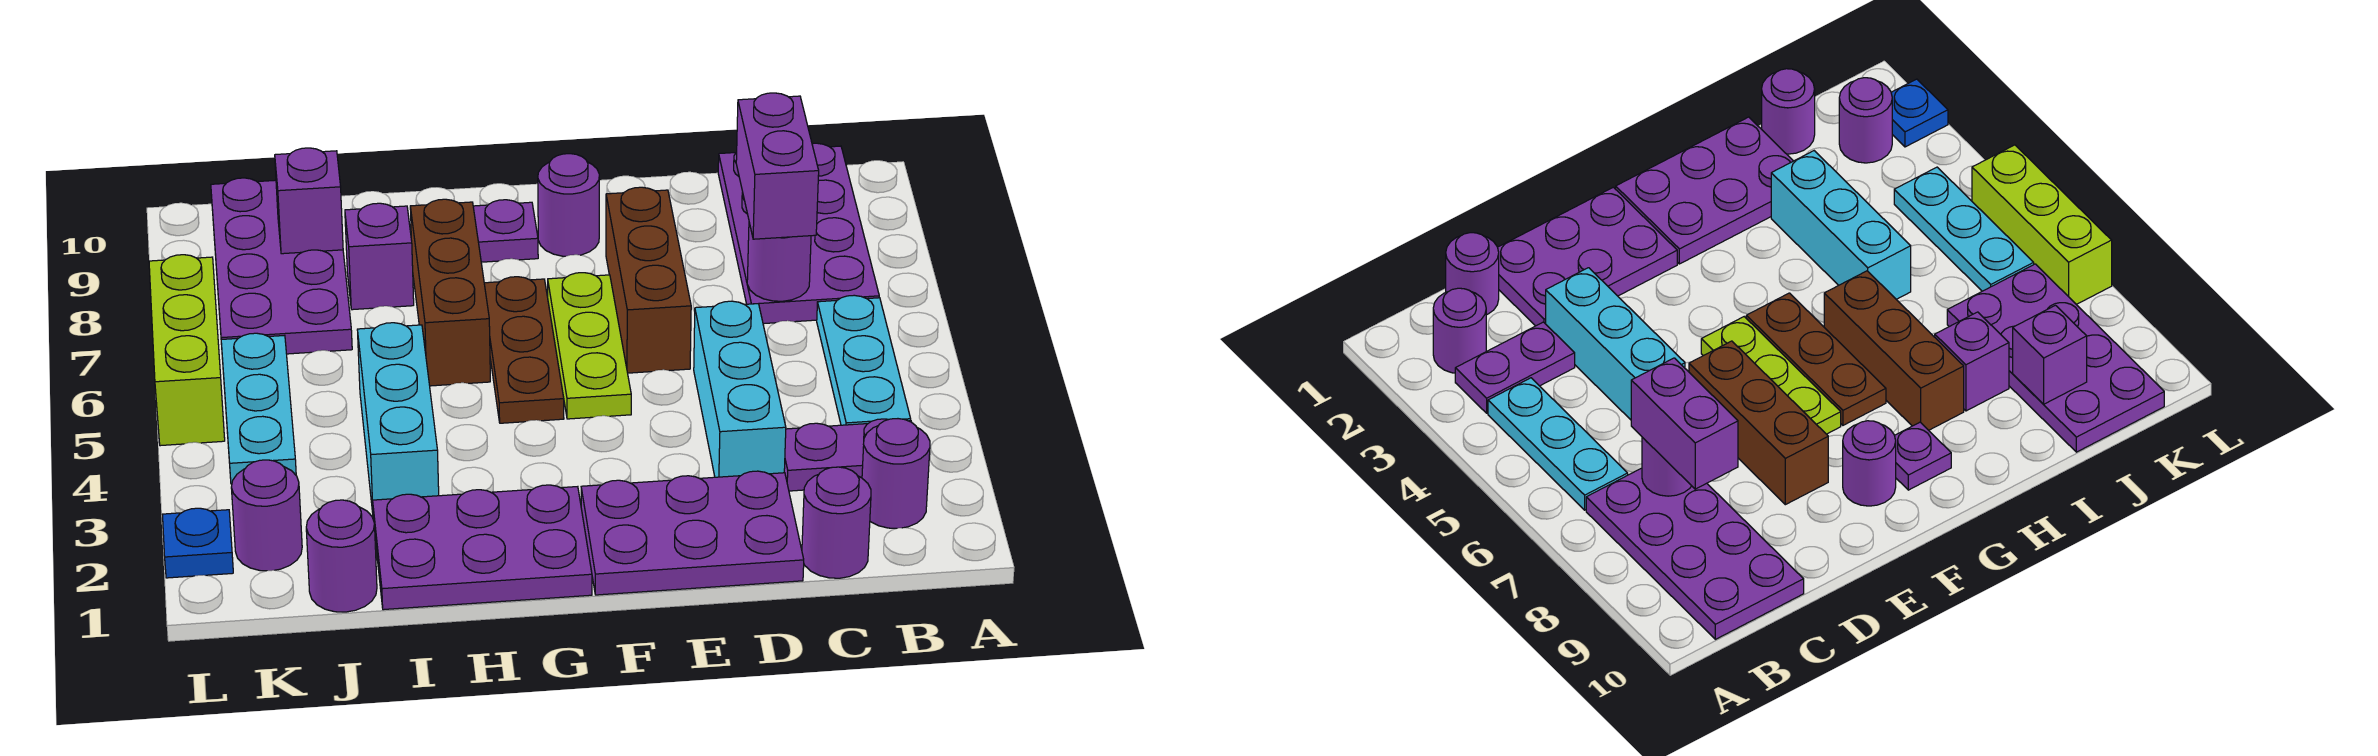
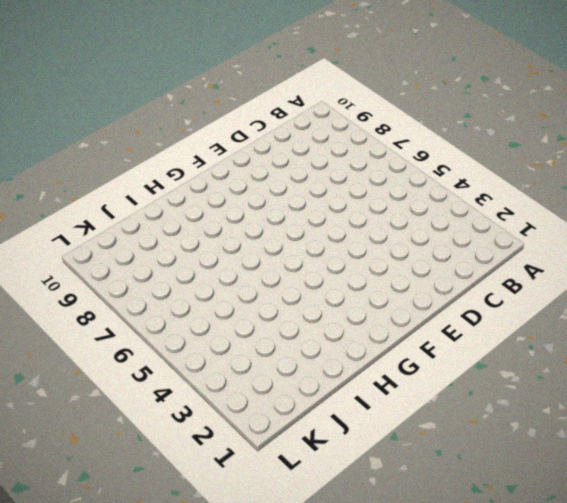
none -> purple 1x1 round brick [862,419,930,528]
none -> purple 1x2 plate [784,419,911,491]
none -> cyan 1x3 plate [817,295,911,425]

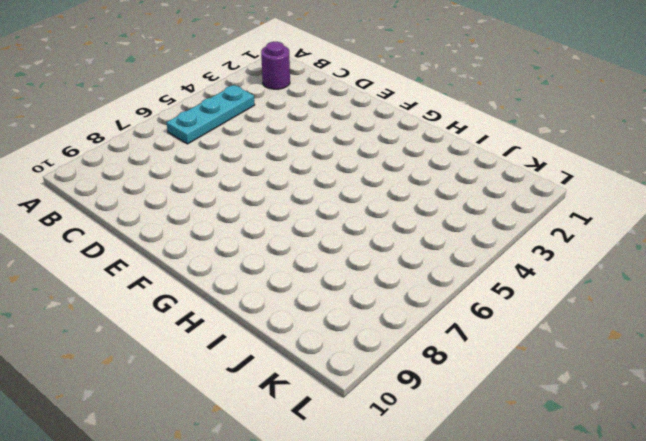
none -> purple 1x2 plate [784,419,911,491]
none -> purple 2x4 plate [718,143,879,324]
none -> purple 1x1 round brick [802,467,871,578]

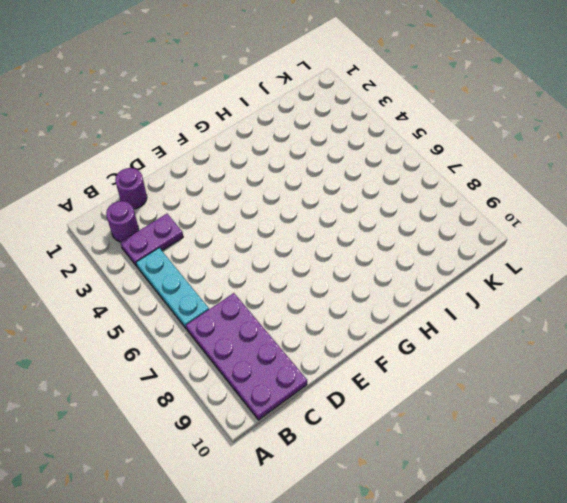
none -> purple 2x3 plate [581,471,804,595]
none -> cyan 1x3 brick [694,301,786,477]
none -> brown 1x3 brick [606,187,691,373]

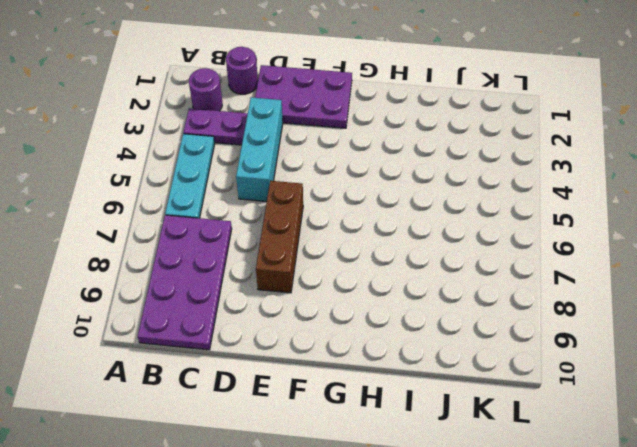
none -> lime 1x3 plate [548,273,631,419]
none -> purple 1x1 round brick [538,154,599,256]
none -> purple 2x3 plate [373,485,592,610]

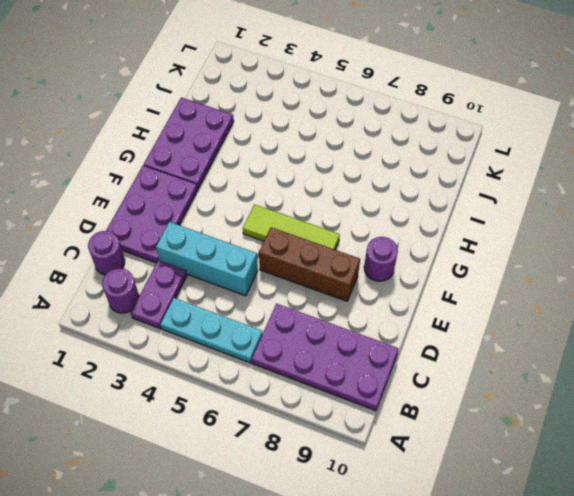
lime 1x3 tile [243,204,340,250] -> lime 1x3 plate [548,273,631,419]
none -> brown 1x3 plate [484,277,564,423]
none -> purple 1x1 plate [473,200,538,262]
none -> brown 1x3 brick [410,199,490,386]

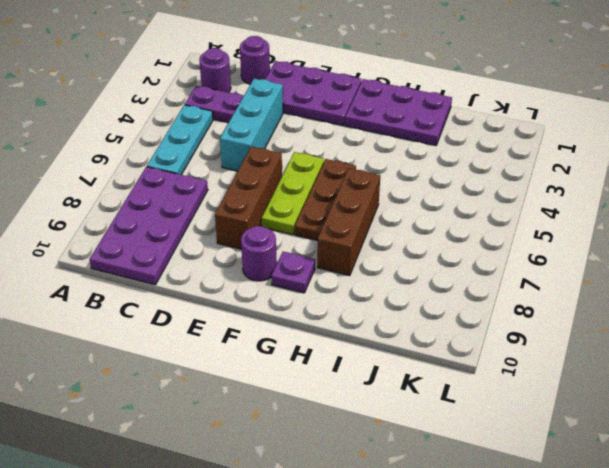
none -> cyan 1x3 brick [357,323,439,512]
none -> purple 1x1 brick [345,203,414,310]
none -> purple 1x1 round brick [306,500,377,612]

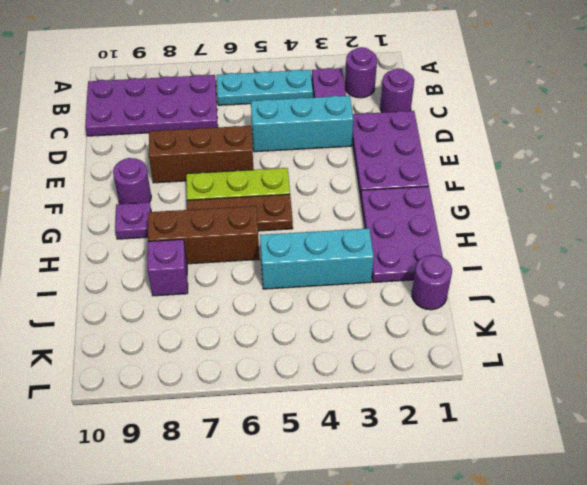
none -> purple 2x4 plate [211,178,352,354]
none -> purple 1x1 round brick [231,460,302,571]
none -> cyan 1x3 plate [221,333,296,484]

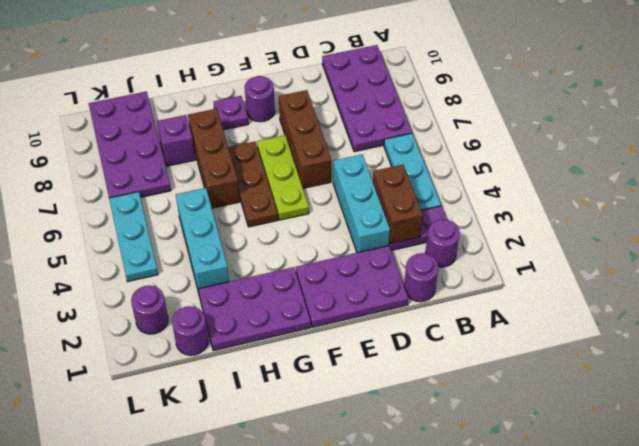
brown 1x2 brick [373,165,423,244] -> none
none -> blue 1x1 plate [162,508,233,578]
none -> lime 1x3 brick [149,255,225,446]
none -> purple 1x1 round brick [747,223,811,301]

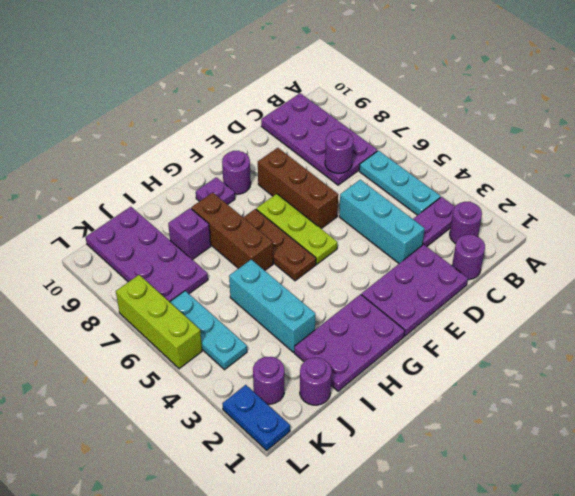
blue 1x2 plate [222,385,290,450] -> blue 1x1 plate [162,508,233,578]
none -> purple 1x1 brick [275,148,343,254]
none -> purple 1x2 brick [736,93,819,239]

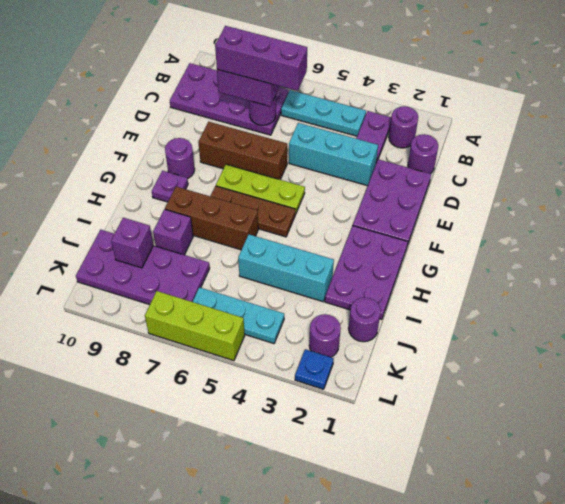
purple 1x3 brick [215,26,307,91] -> none

